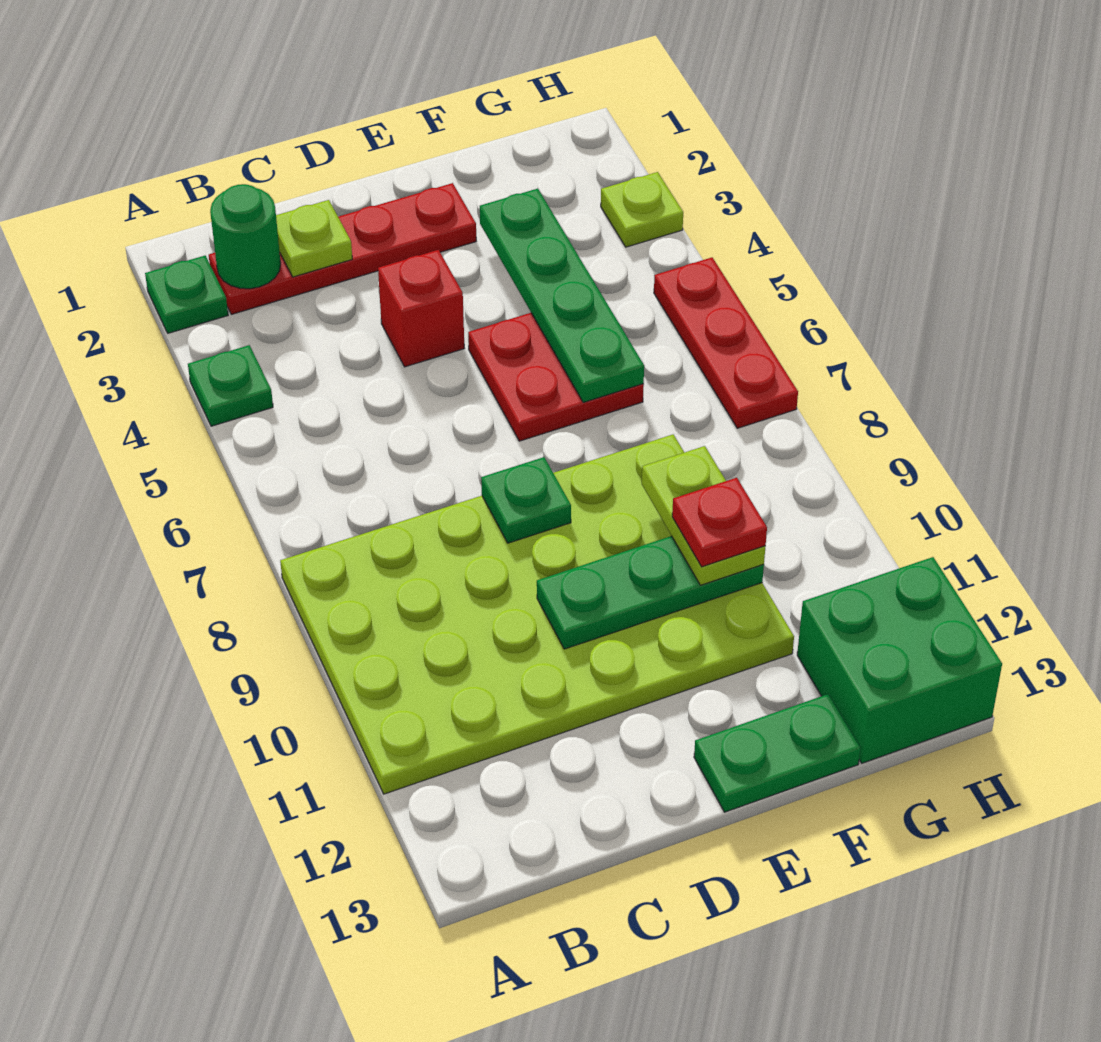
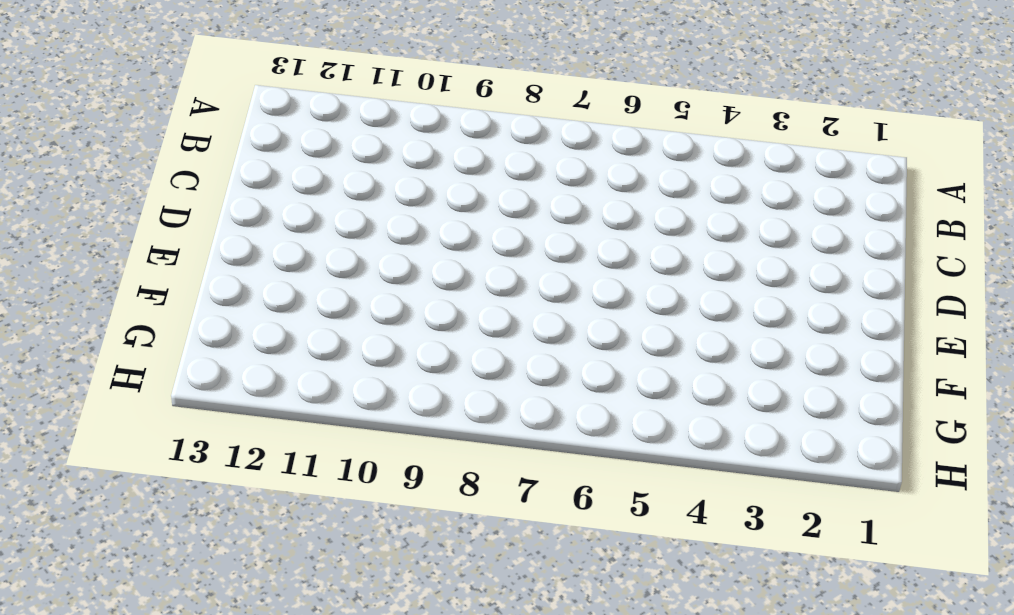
none -> green 1x1 plate [145,256,228,333]
none -> green 1x1 plate [188,345,273,426]
none -> lime 4x6 plate [280,435,794,794]

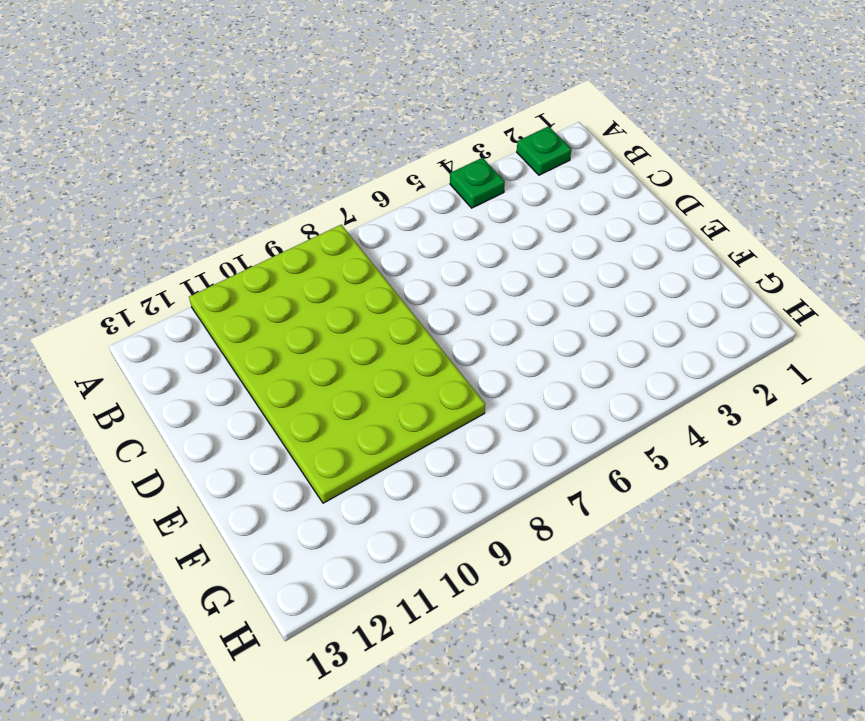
none -> red 1x4 plate [209,183,476,314]
none -> red 1x1 brick [378,250,464,367]
none -> red 2x2 plate [468,313,644,441]

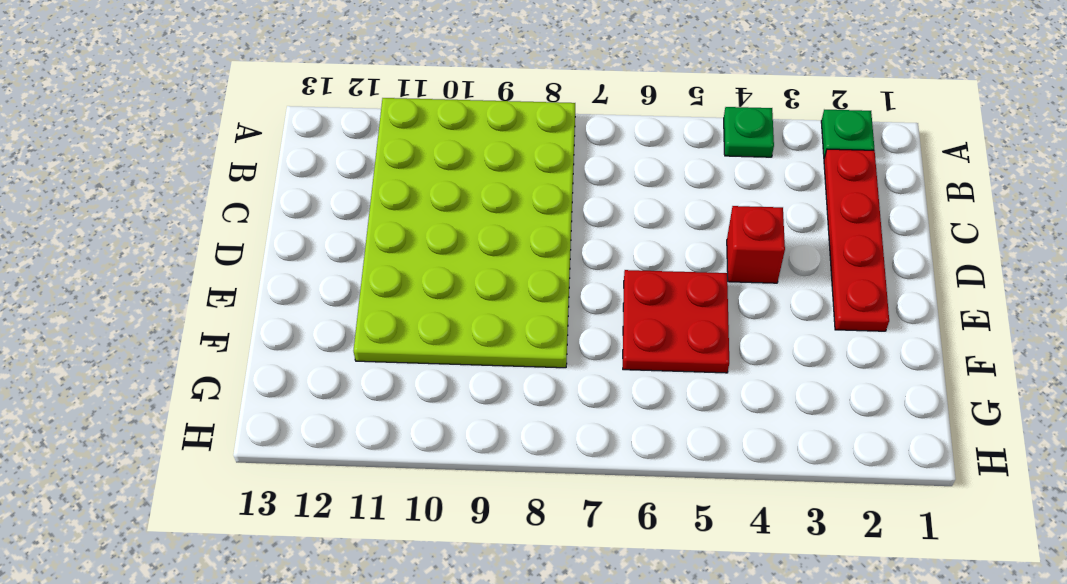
none -> green 1x2 plate [694,694,861,812]
none -> green 2x2 brick [797,557,1002,763]
none -> lime 1x1 plate [601,172,683,247]

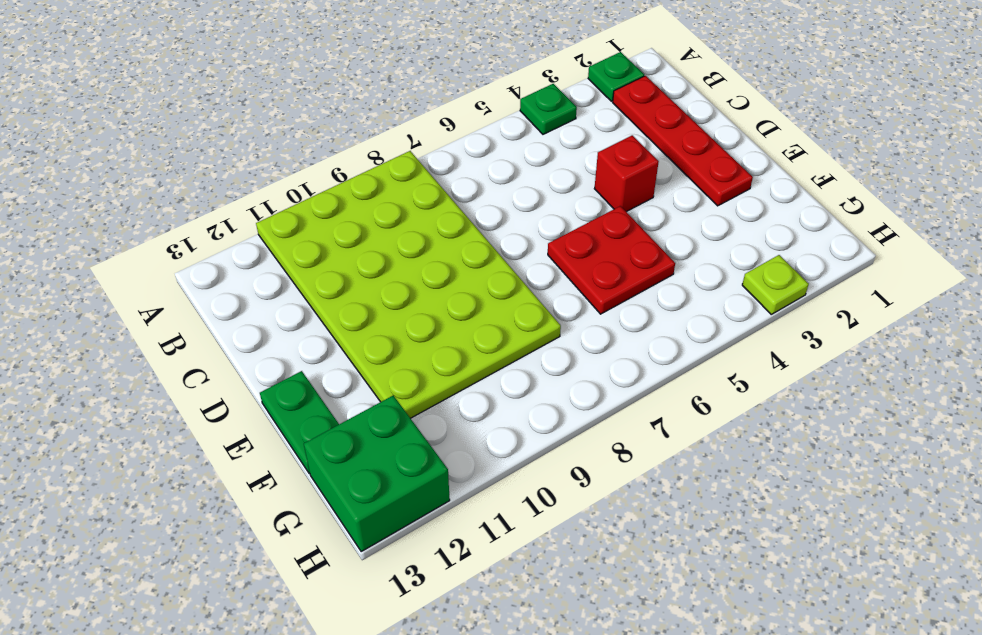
none -> red 1x3 plate [654,258,798,428]
none -> green 1x1 round brick [210,184,281,289]
none -> lime 1x1 plate [276,200,352,277]

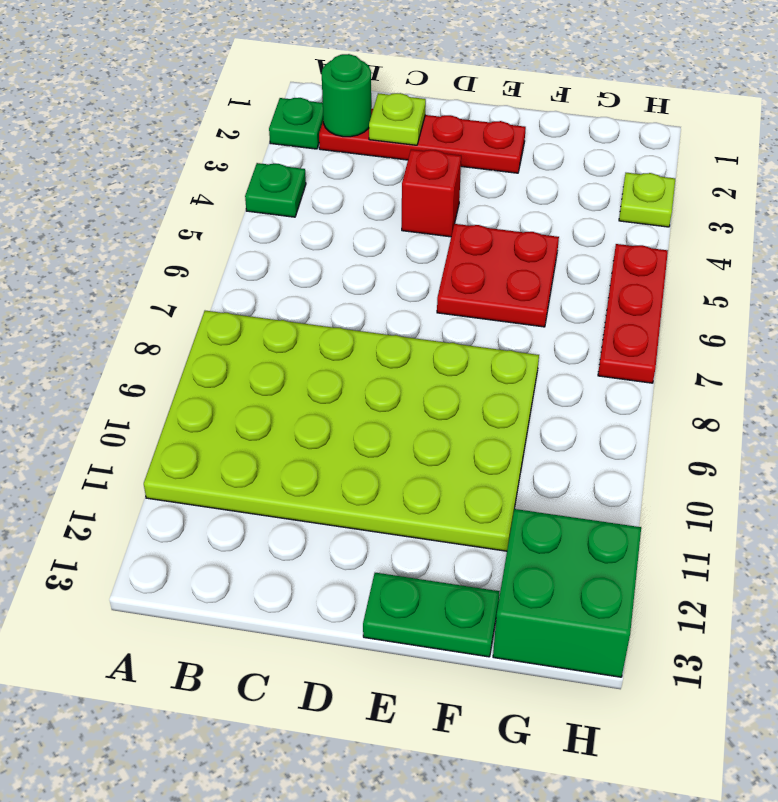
none -> green 1x1 plate [481,457,571,543]
none -> green 1x3 plate [537,536,764,649]
none -> green 1x4 plate [480,189,644,402]

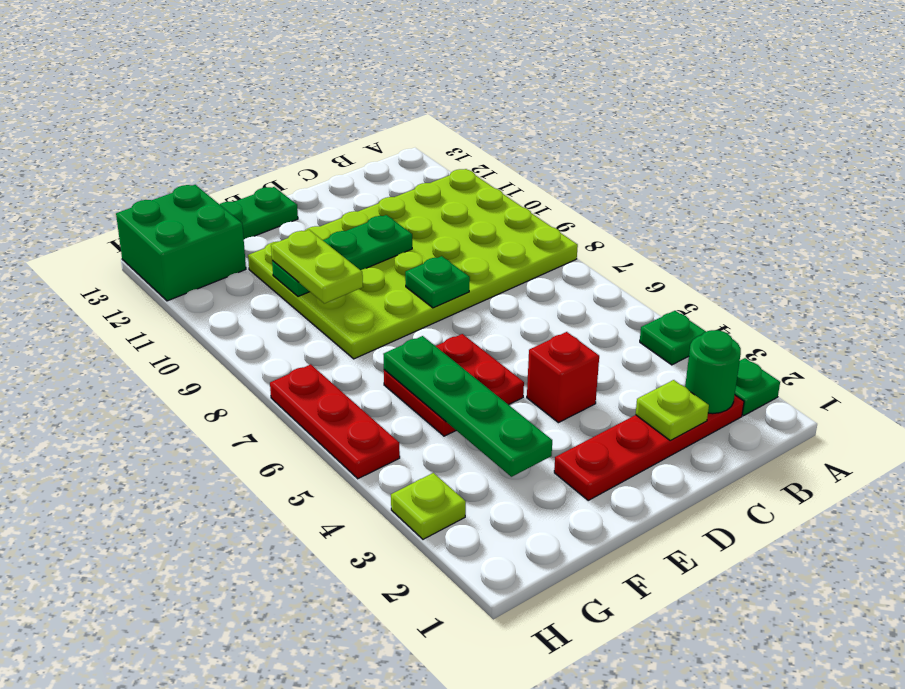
none -> red 1x1 plate [672,478,767,567]

